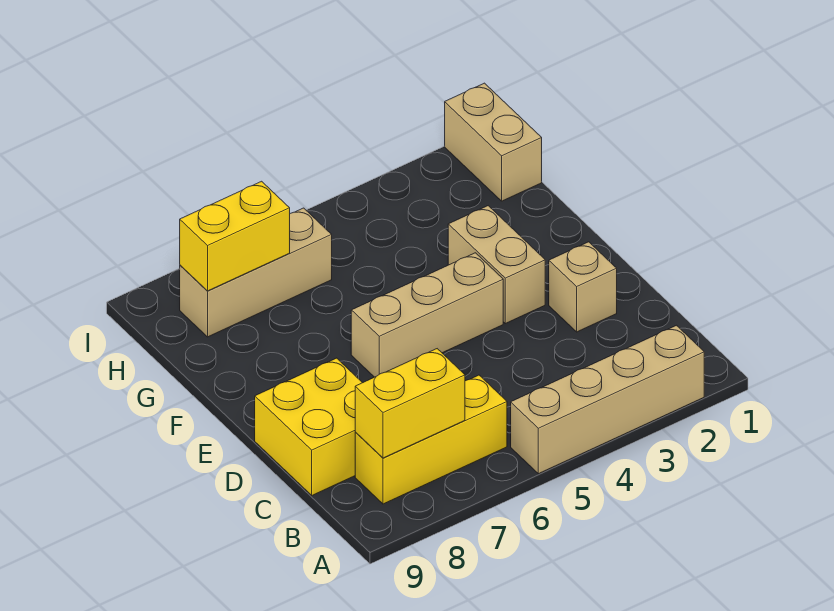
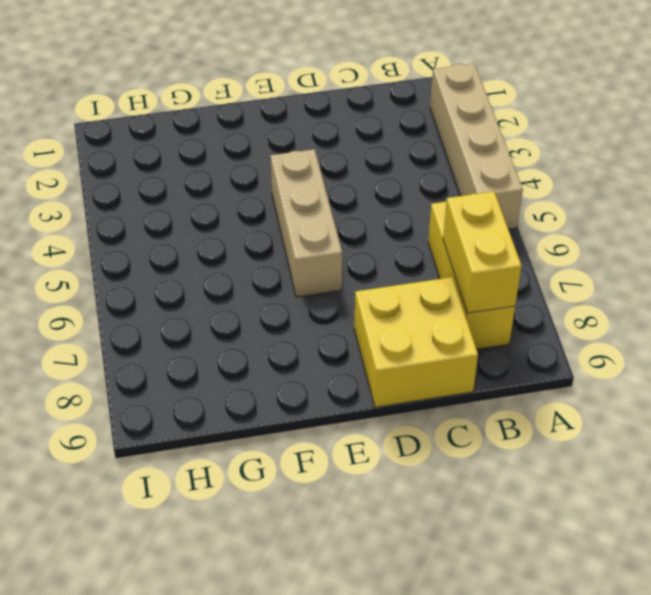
none -> tan 1x1 brick [549,242,617,332]
none -> tan 1x2 brick [448,206,545,324]

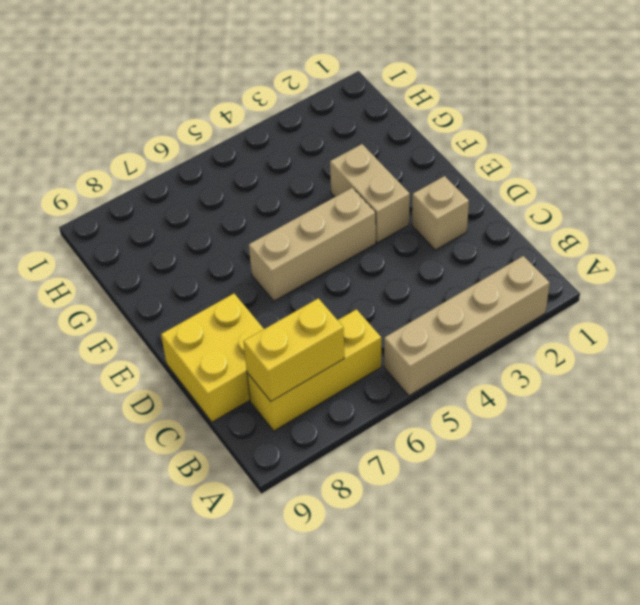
none -> tan 1x2 brick [445,83,542,201]
none -> tan 1x3 brick [180,208,332,337]

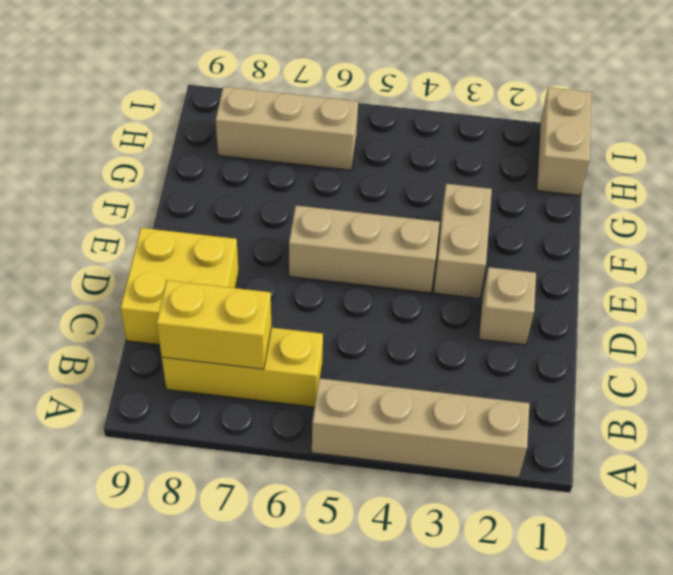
none -> yellow 1x2 brick [180,181,290,291]

